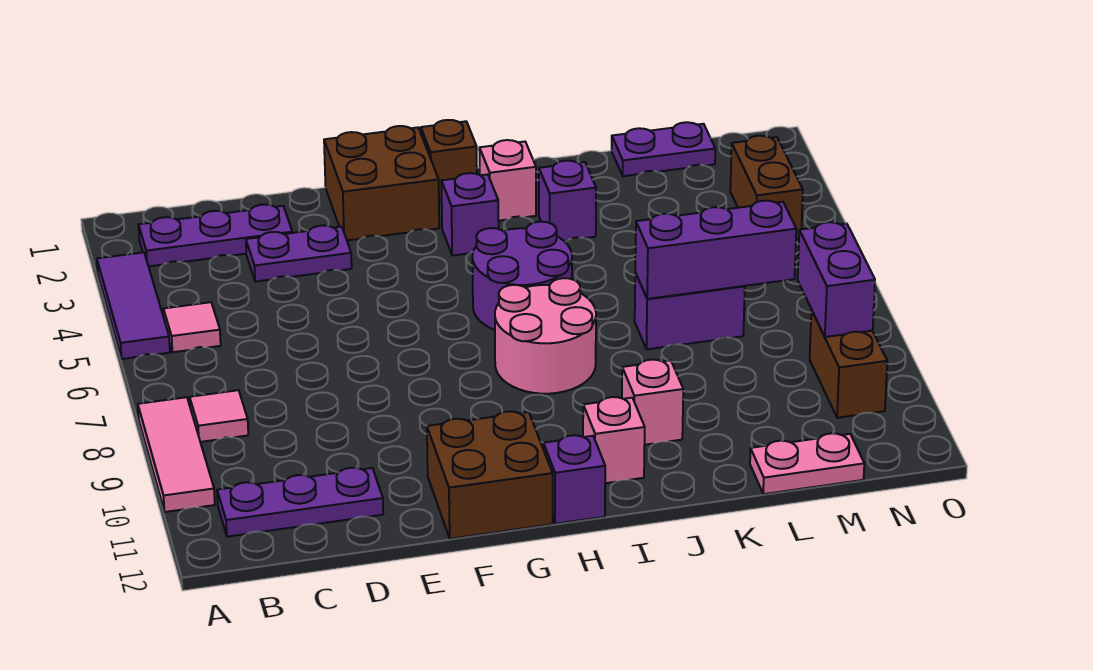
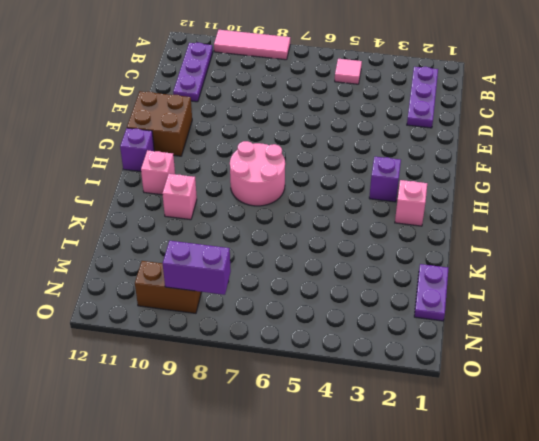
none -> purple 1x3 tile [97,252,170,359]
none -> pink 1x1 tile [190,390,248,442]
none -> purple 1x2 plate [246,225,352,282]

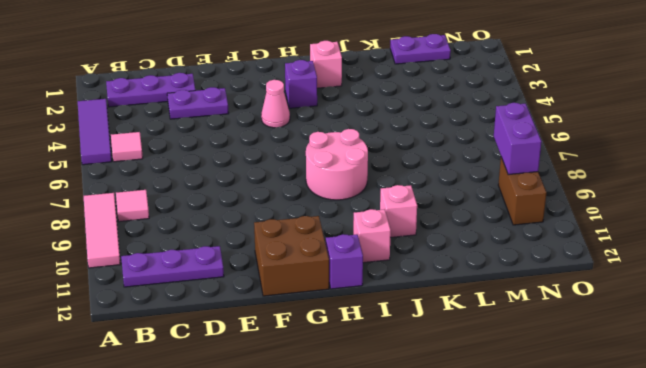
pink 1x1 cone [261,80,290,128] -> none
none -> brown 2x2 brick [324,126,439,240]
none -> brown 1x1 brick [421,120,477,200]
none -> purple 2x2 round brick [472,222,572,330]

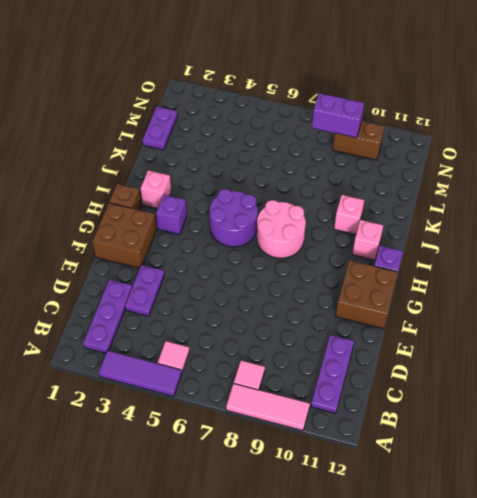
none -> purple 1x1 brick [539,161,596,241]
none -> purple 1x2 brick [635,272,745,349]
none -> pink 1x2 plate [750,433,864,494]

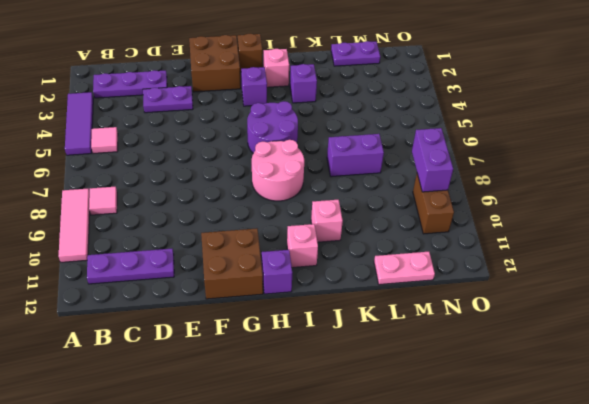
none -> brown 1x2 brick [730,136,803,239]
none -> purple 1x3 brick [635,201,796,299]

